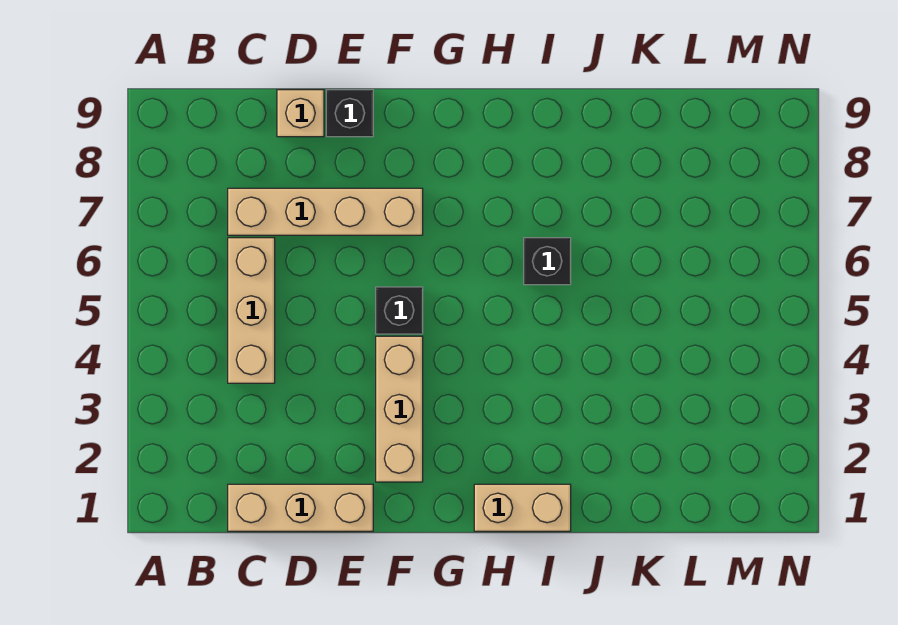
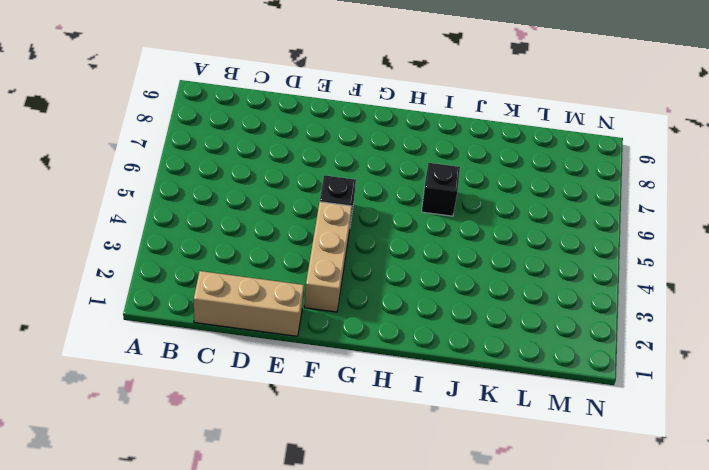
none -> tan 1x3 brick [228,238,275,383]
none -> tan 1x4 brick [228,188,423,235]

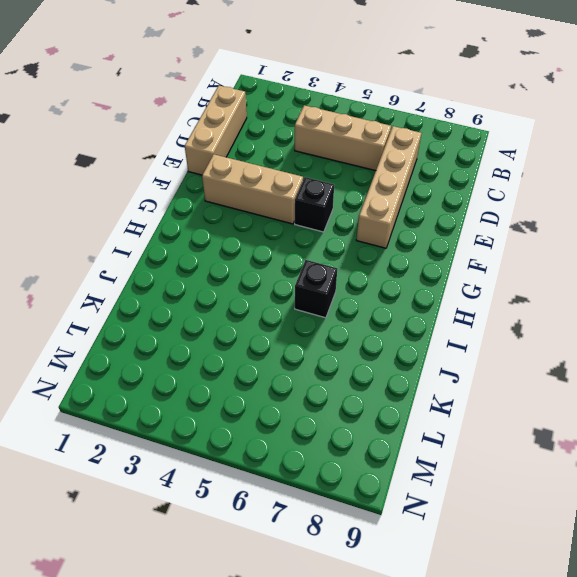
none -> tan 1x1 brick [277,90,324,137]
none -> black 1x1 brick [326,90,373,137]

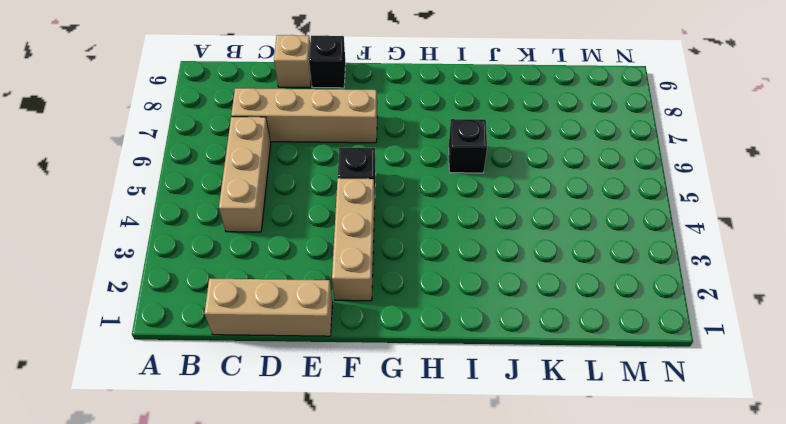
none -> tan 1x2 brick [474,484,571,531]

